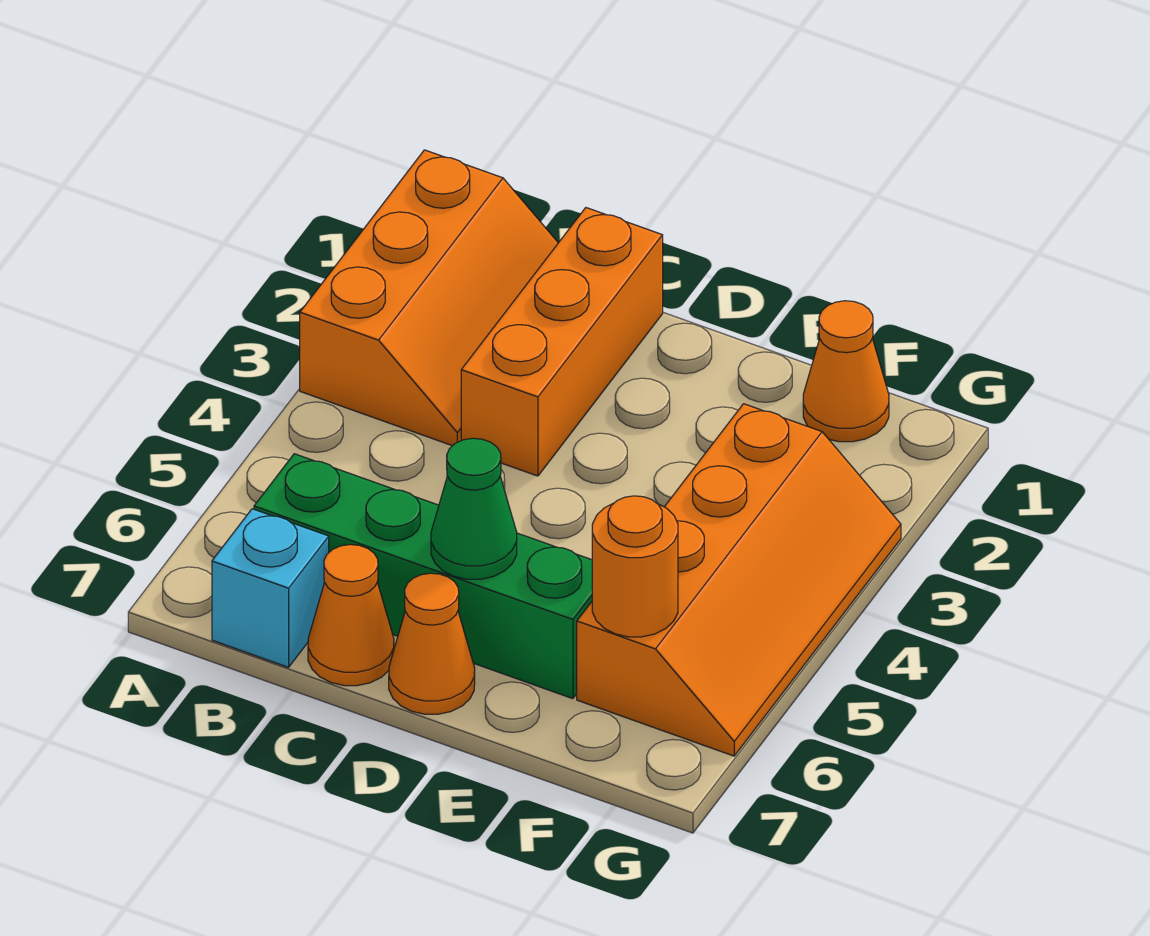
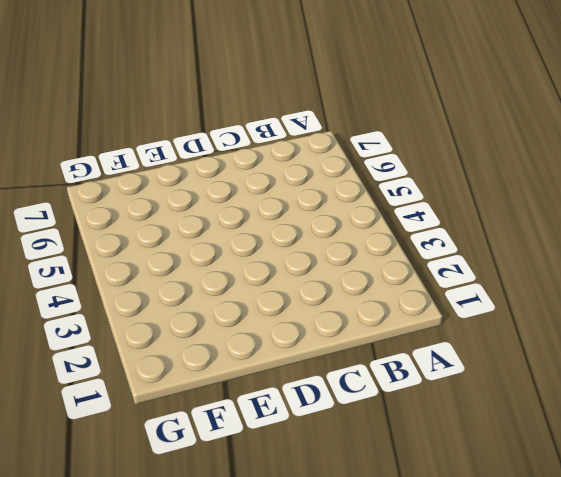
none -> orange 2x3 slope [300,150,558,446]
none -> green 1x4 brick [254,454,592,699]

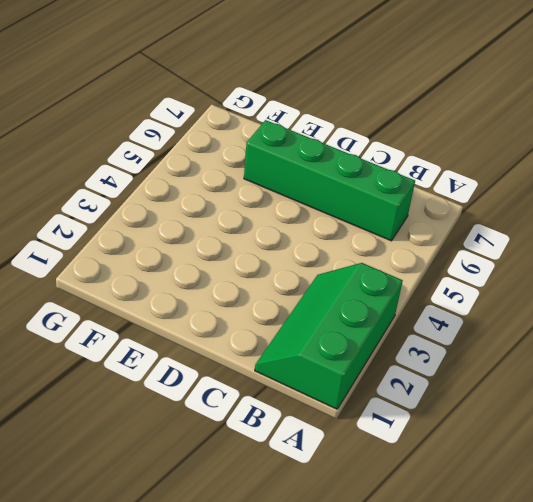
green 2x3 slope [255,263,403,409] -> orange 2x3 slope [300,150,558,446]
none -> cyan 1x1 brick [212,509,329,667]
none -> orange 1x3 brick [461,208,663,476]

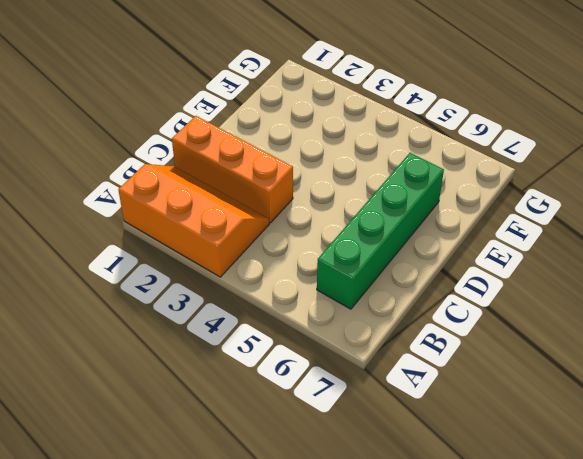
none -> cyan 1x1 brick [212,509,329,667]
none -> orange 1x1 cone [308,545,394,686]

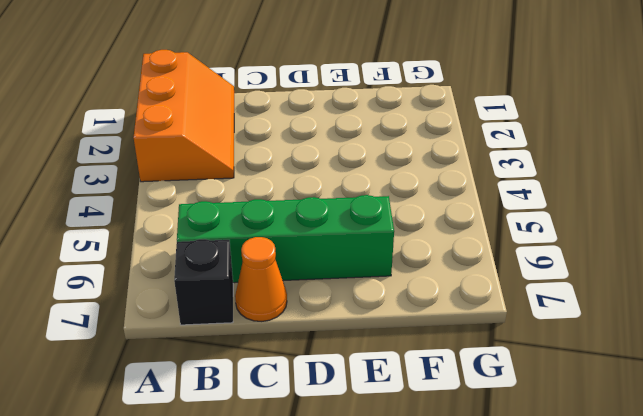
black 1x1 brick [174,239,233,325] -> cyan 1x1 brick [212,509,329,667]
none -> orange 1x3 brick [461,208,663,476]
none -> orange 1x1 cone [389,573,475,714]

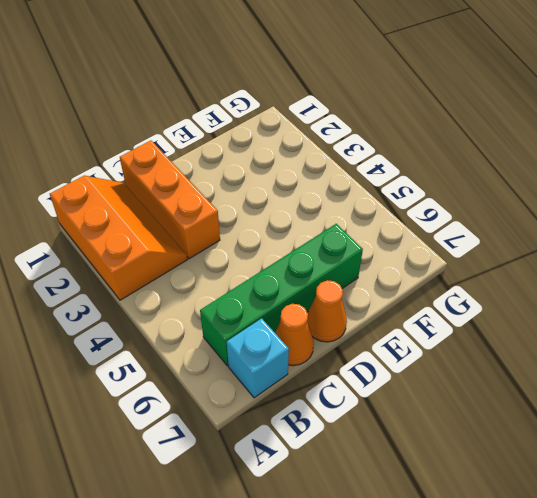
none -> orange 1x1 cone [803,301,889,442]
none -> orange 2x4 slope [577,404,901,756]

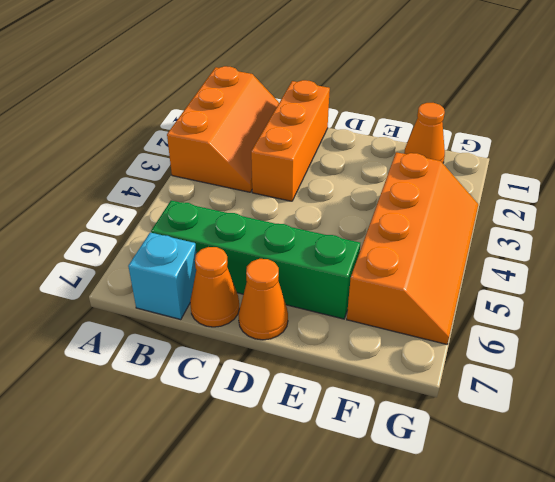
none -> green 1x1 cone [431,438,517,579]
none -> orange 1x1 round brick [592,496,678,637]

